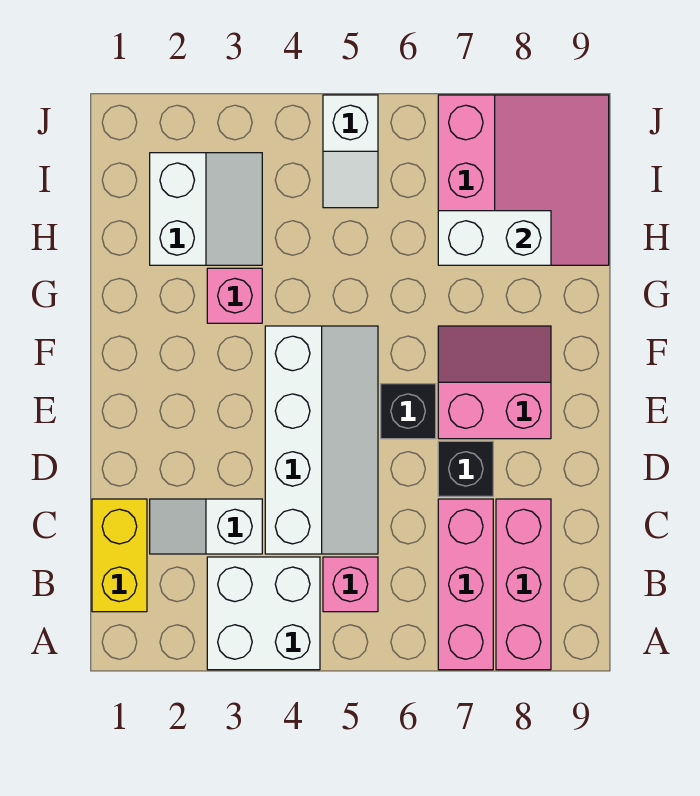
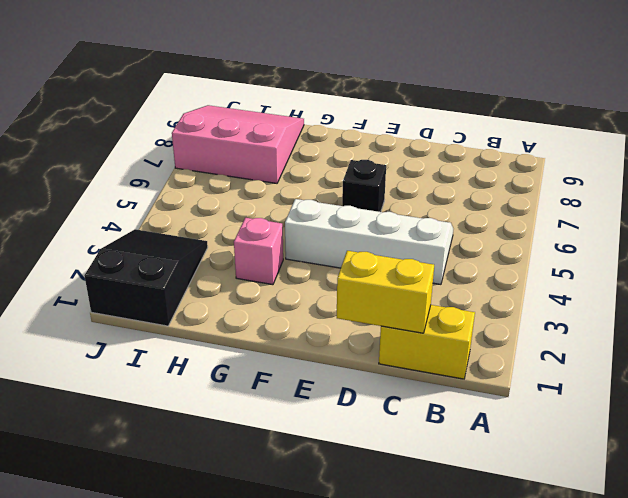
yellow 1x2 brick [337,251,434,333] -> none
black 2x3 slope [84,229,208,326] -> white 2x2 slope [150,153,262,265]
none -> white 2x2 brick [207,557,320,670]
none -> pink 1x3 brick [438,499,493,670]
none -> pink 1x3 brick [496,499,551,670]

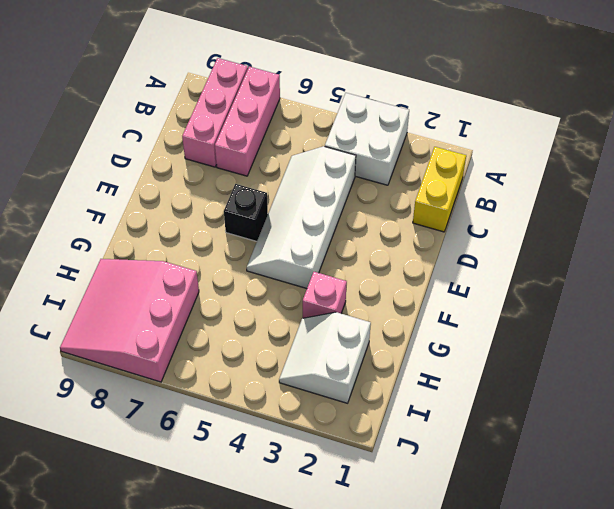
none -> pink 1x1 brick [323,557,378,612]
none -> white 1x2 slope [150,499,262,554]
none -> black 1x1 brick [438,441,493,496]

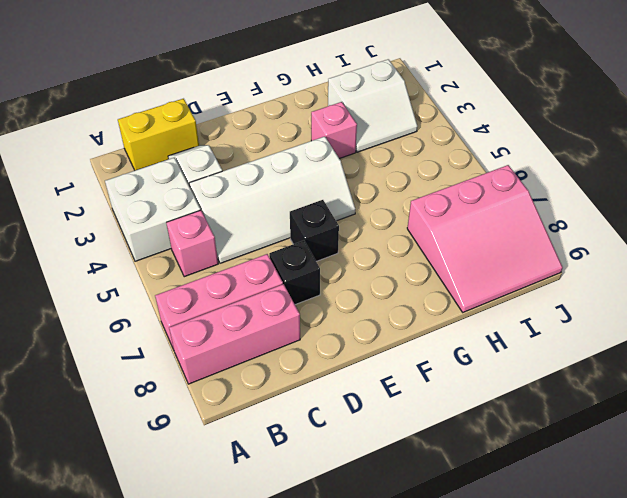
none -> pink 2x2 slope [438,326,551,439]
none -> white 1x2 slope [323,95,378,208]
none -> white 1x2 brick [438,211,551,265]

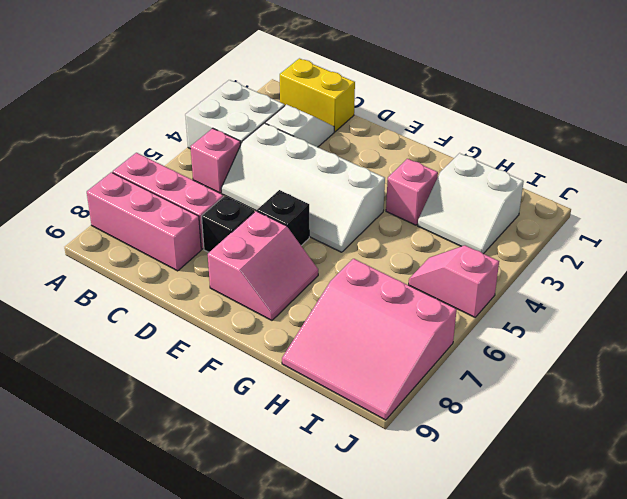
pink 1x2 slope [409,245,499,317] -> white 1x2 slope [323,95,378,208]
none -> white 1x2 brick [438,211,551,265]

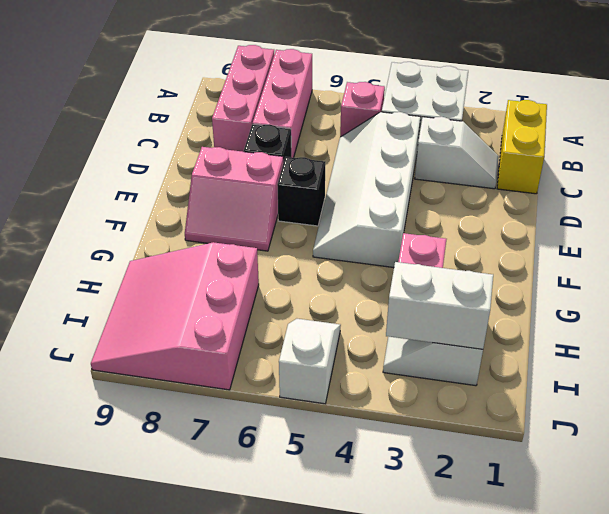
white 1x2 brick [386,262,493,349] -> white 1x2 brick moved to [438,211,551,265]

